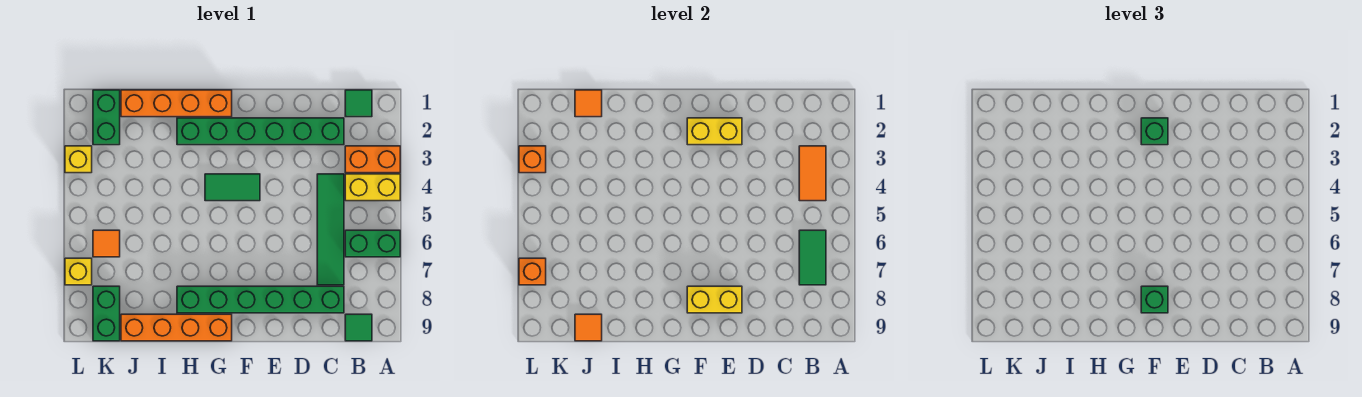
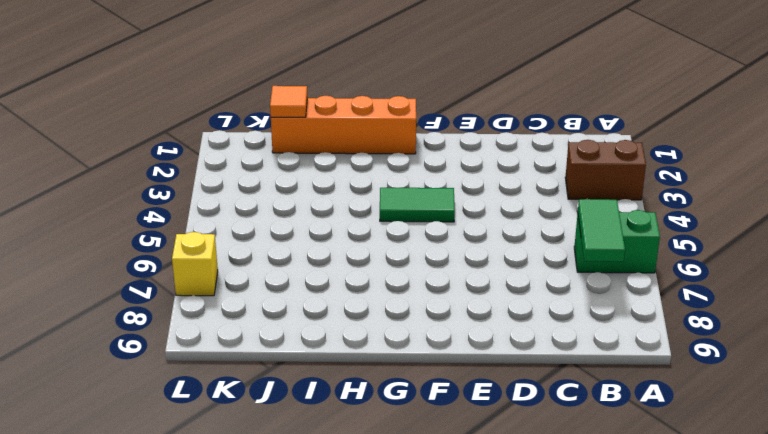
brown 1x2 brick [565,140,646,200] -> orange 1x2 brick [345,146,400,173]
none -> yellow 1x2 brick [345,174,400,201]
none -> green 1x1 tile [345,90,372,117]
none -> green 1x1 tile [345,314,372,341]

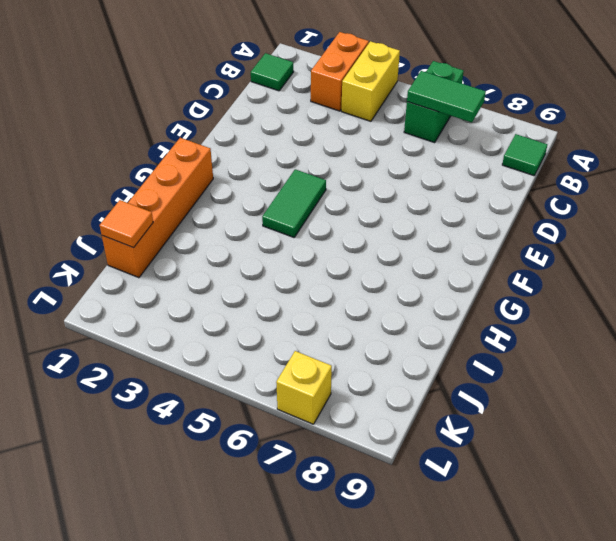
none -> green 1x6 brick [177,118,344,145]
none -> green 1x4 tile [317,174,344,285]
none -> green 1x6 brick [177,286,344,313]

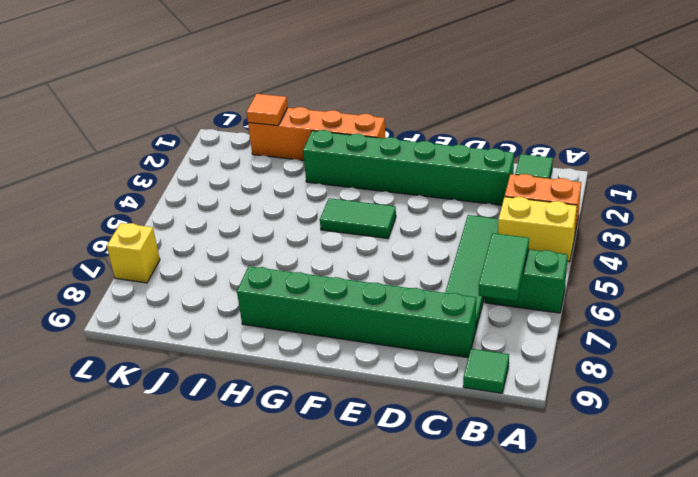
none -> orange 1x4 brick [121,314,232,341]
none -> green 1x2 brick [93,90,120,145]
none -> orange 1x1 tile [93,230,120,257]

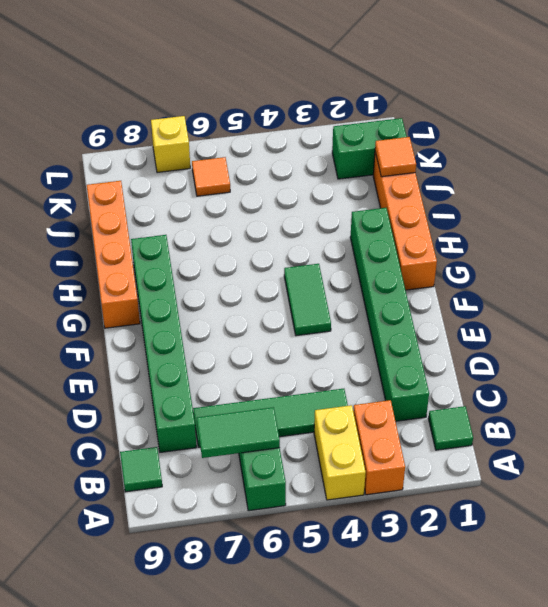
none -> green 1x2 brick [93,286,120,341]
none -> yellow 1x1 brick [65,146,92,173]
none -> orange 1x2 tile [799,146,826,201]

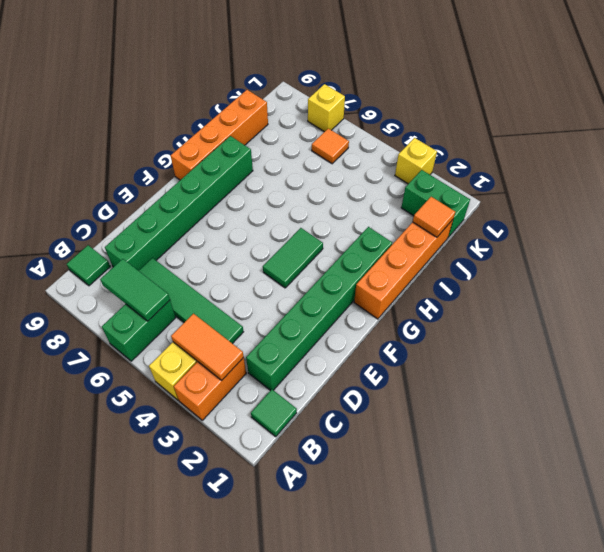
none -> green 1x2 brick [93,286,120,341]
none -> yellow 1x2 brick [687,118,742,145]
none -> yellow 1x2 brick [687,286,742,313]

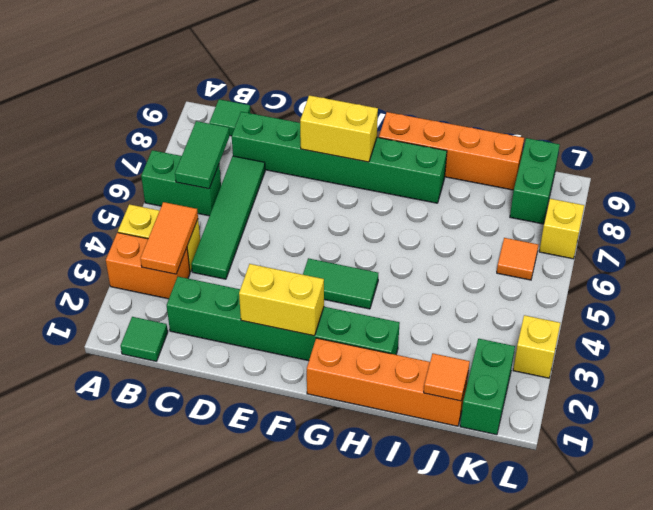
none -> orange 1x1 tile [575,314,602,341]
none -> orange 1x1 brick [519,146,546,173]
none -> orange 1x1 brick [519,258,546,285]

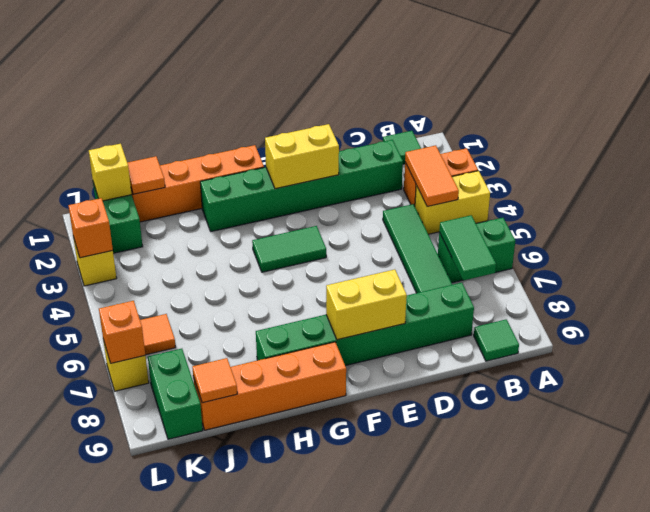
yellow 1x1 brick [89,144,132,201] -> none
none -> green 1x1 brick [1141,118,1168,145]
none -> green 1x1 brick [1141,286,1168,313]

